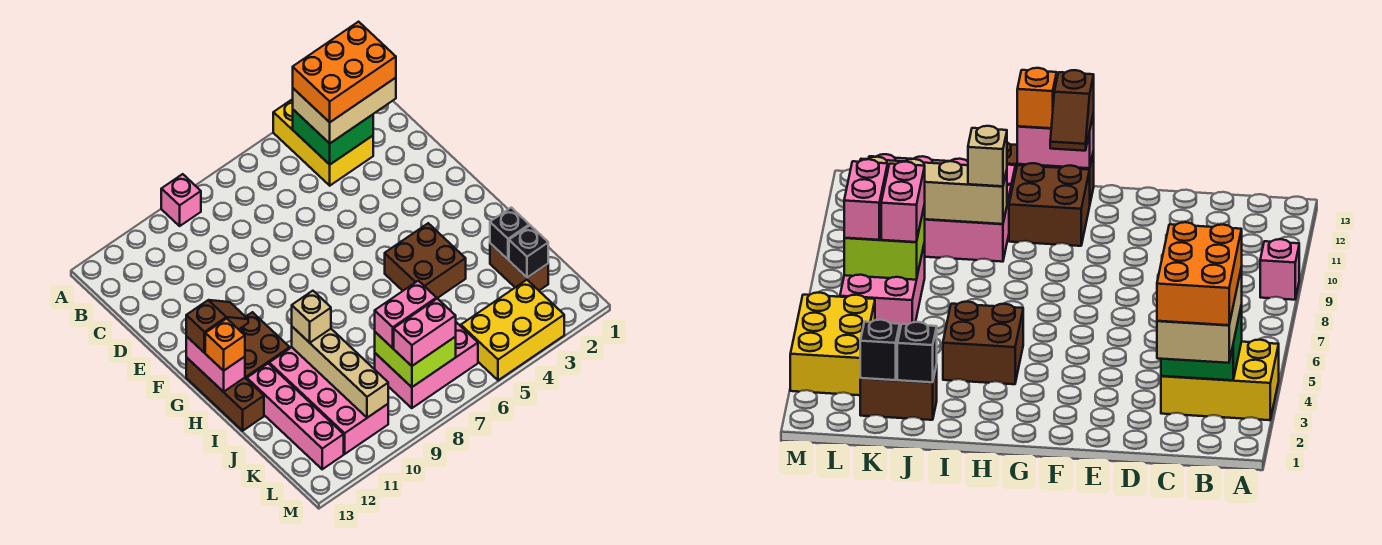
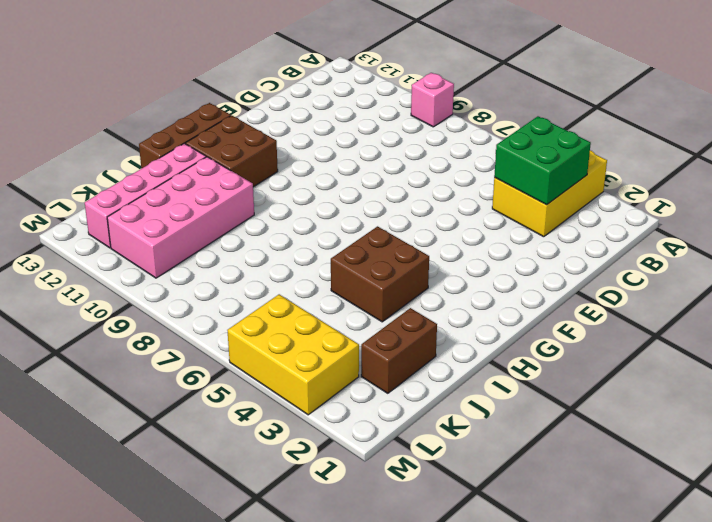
none -> pink 2x3 brick [375,322,478,408]
none -> pink 1x2 brick [186,336,245,392]
none -> tan 1x4 brick [292,327,388,418]

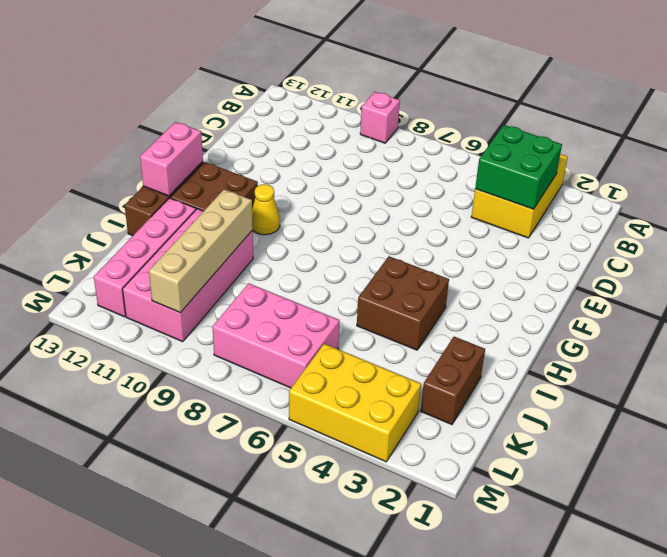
yellow 1x1 cone [252,184,280,235] -> none
none -> black 1x1 brick [490,208,529,260]
none -> black 1x1 brick [509,225,548,278]
none -> lime 2x2 brick [375,332,456,387]

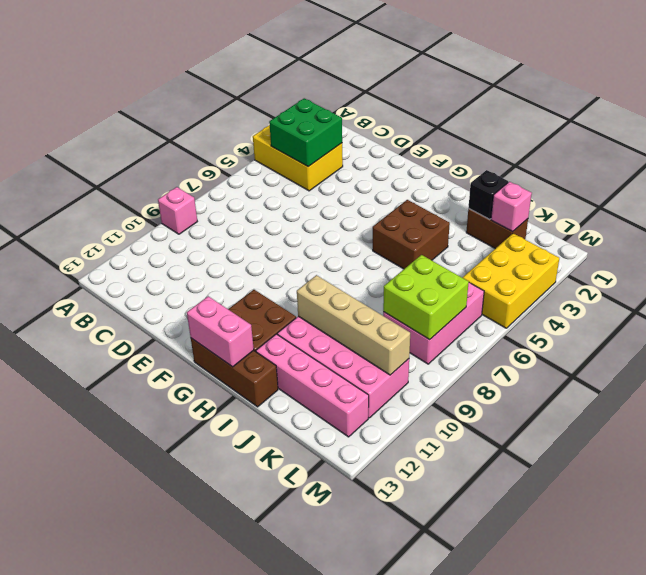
pink 1x1 brick [491,182,532,232] -> black 1x1 brick [509,225,548,278]
none -> tan 2x3 brick [293,78,396,143]
none -> brown 1x2 slope [186,300,248,353]
none -> orange 1x1 brick [205,318,245,371]

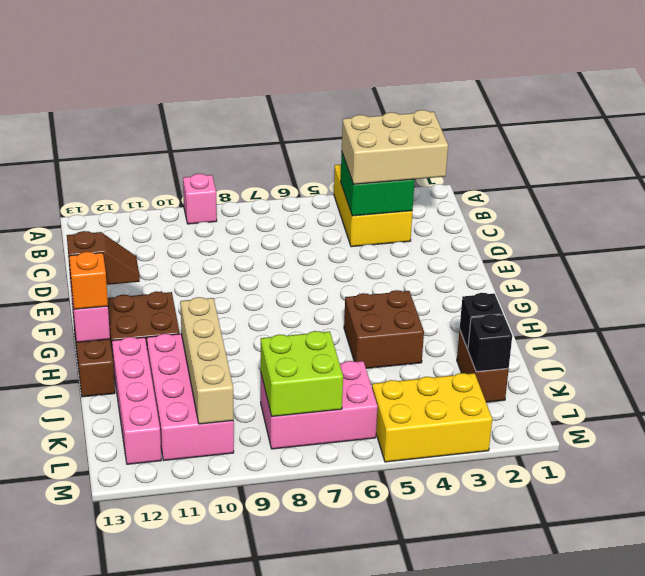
none -> tan 1x1 brick [292,291,331,343]
none -> pink 1x2 brick [375,281,436,348]
none -> pink 1x2 brick [394,299,456,366]

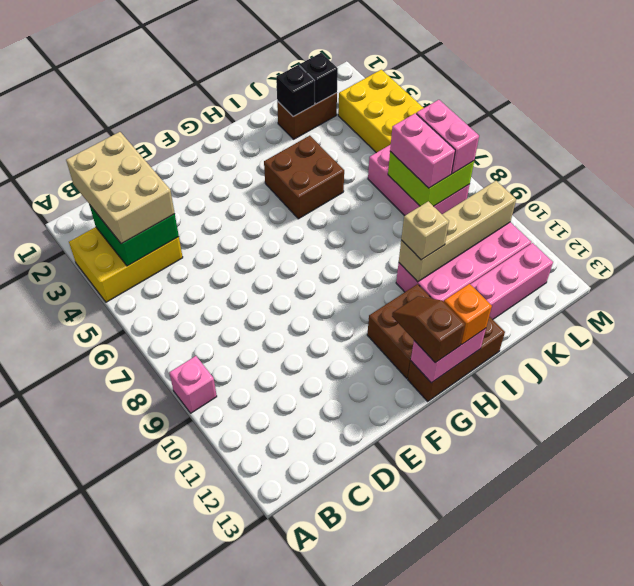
none -> orange 2x3 brick [293,22,396,122]

